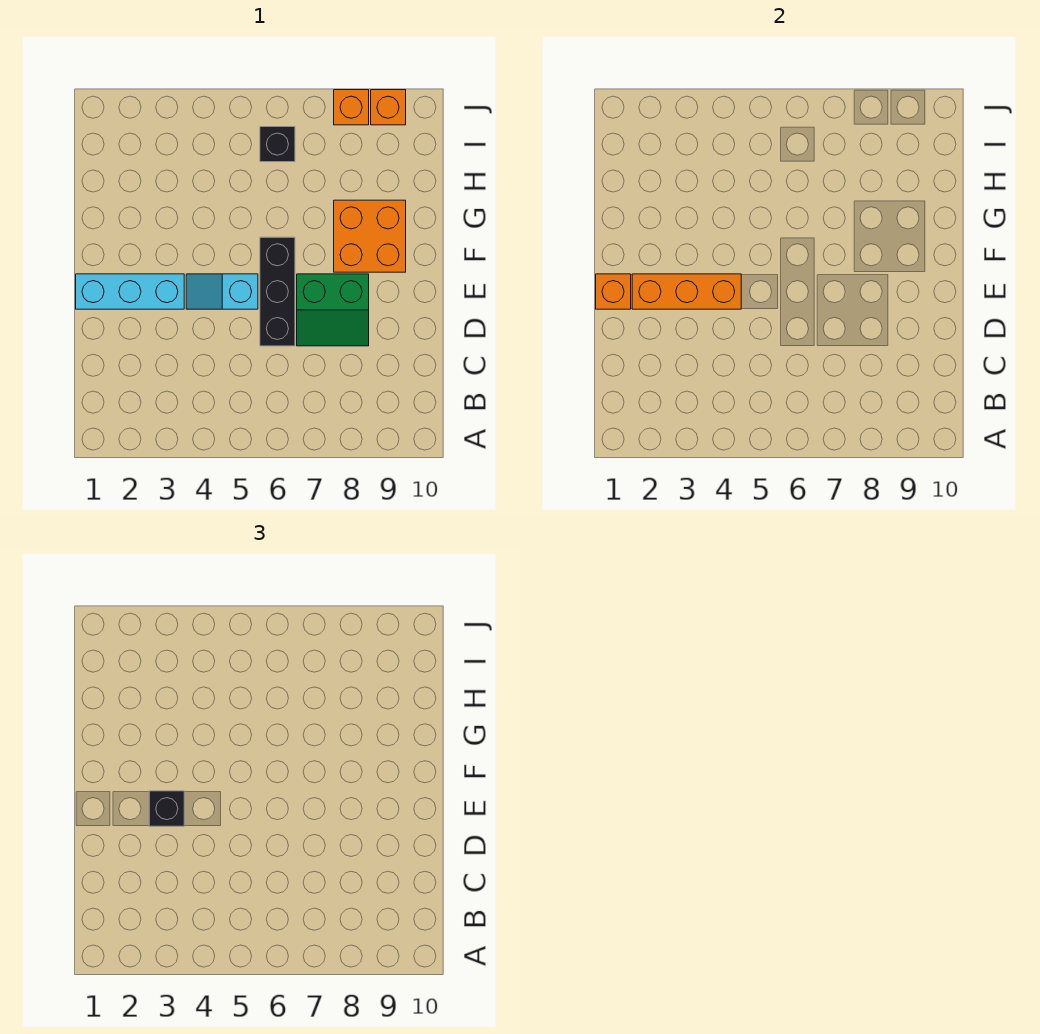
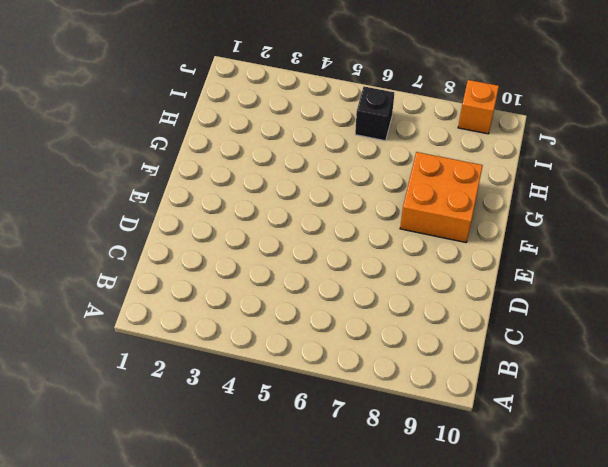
none -> black 1x3 brick [260,237,295,346]
none -> green 2x2 slope [297,274,369,346]

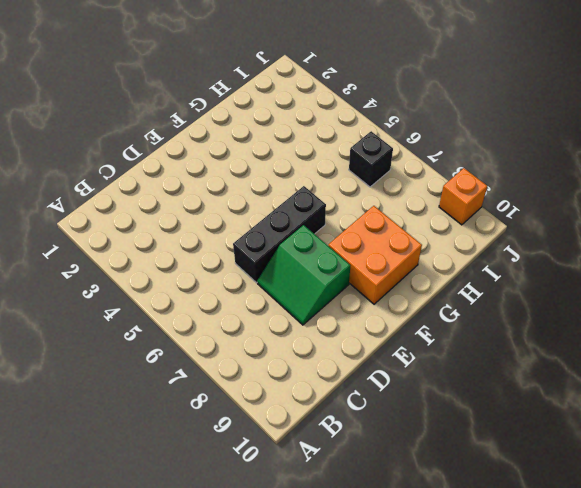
none -> cyan 1x3 brick [76,274,184,309]
none -> cyan 1x2 slope [186,274,258,309]

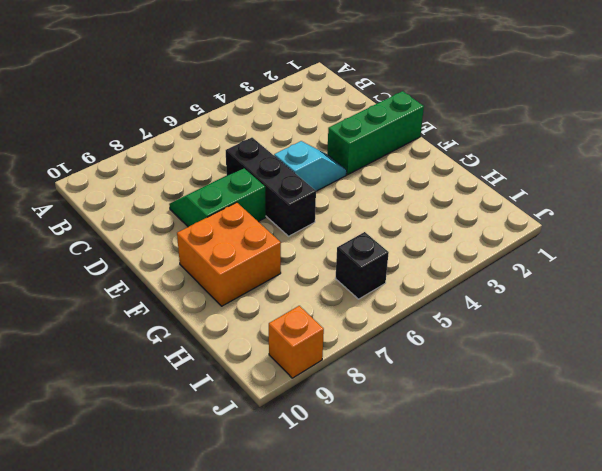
green 1x3 brick [327,91,424,175] -> cyan 1x3 brick [76,274,184,309]
none -> orange 1x1 brick [334,90,369,125]
none -> orange 1x1 brick [596,274,631,309]

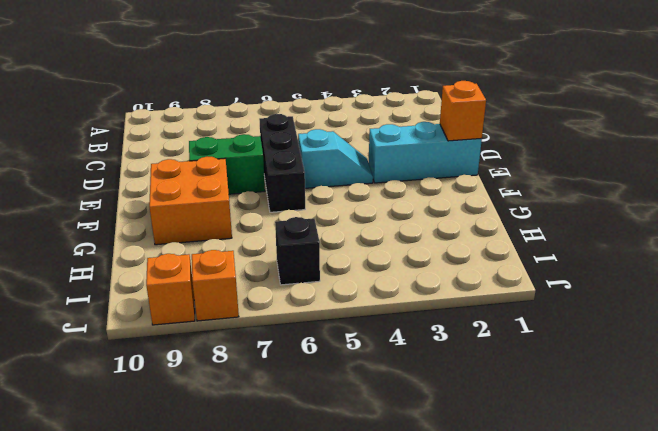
none -> orange 1x3 brick [632,274,741,309]
none -> black 1x1 brick [149,791,184,826]

